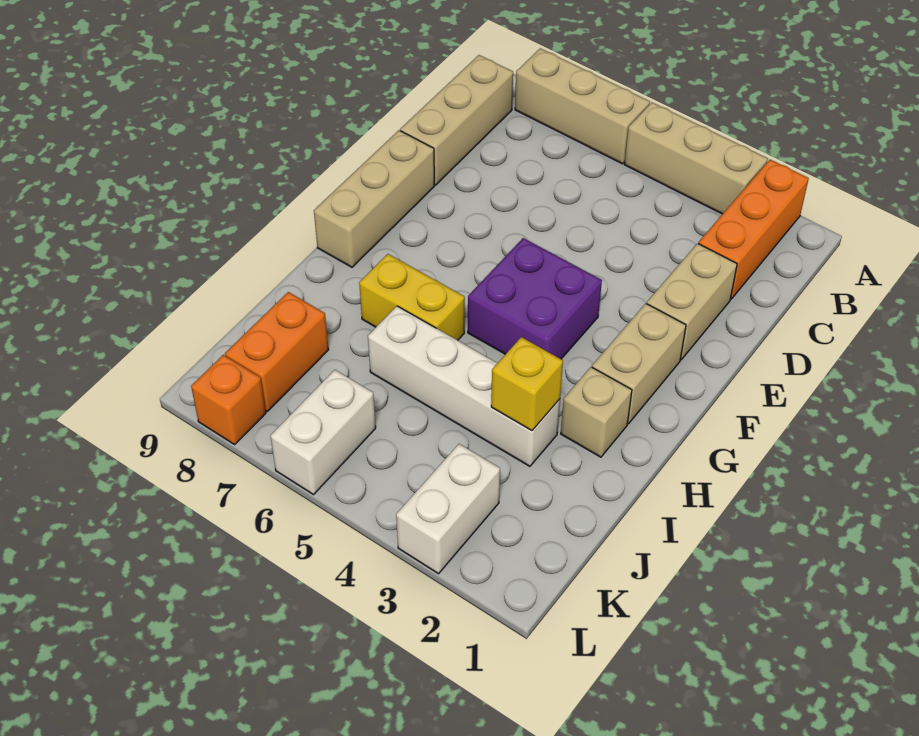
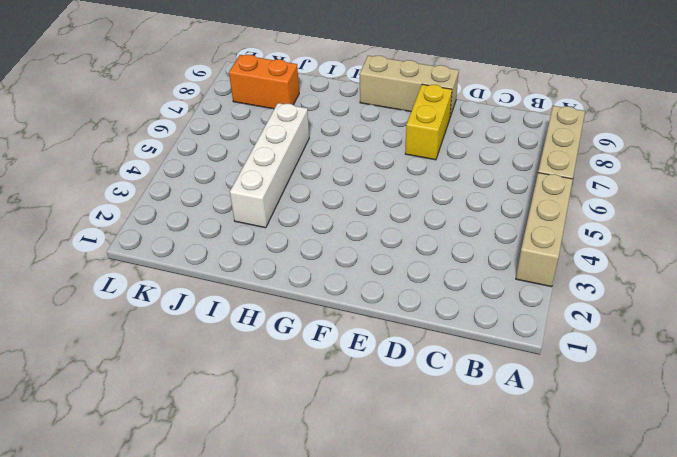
yellow 1x2 brick [405,84,452,160] -> yellow 1x2 brick moved to [359,254,465,340]
none -> orange 1x3 brick [698,160,809,299]
none -> tan 1x3 brick [400,55,513,185]
none -> tan 1x2 brick [647,243,737,360]

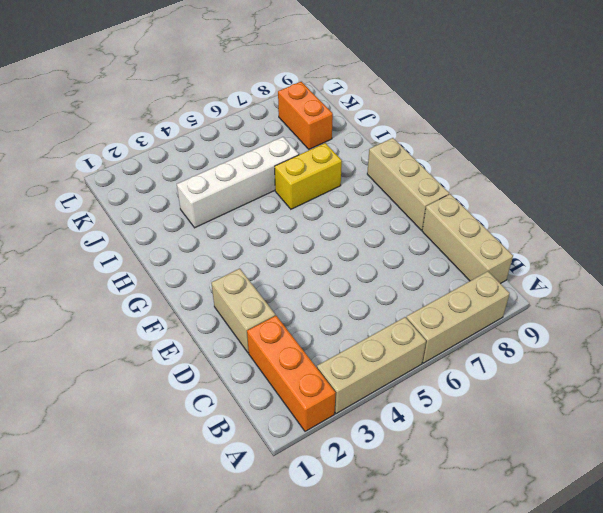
none -> tan 1x2 brick [592,303,686,424]
none -> purple 2x2 brick [468,238,602,359]
none -> tan 1x1 brick [561,367,632,457]

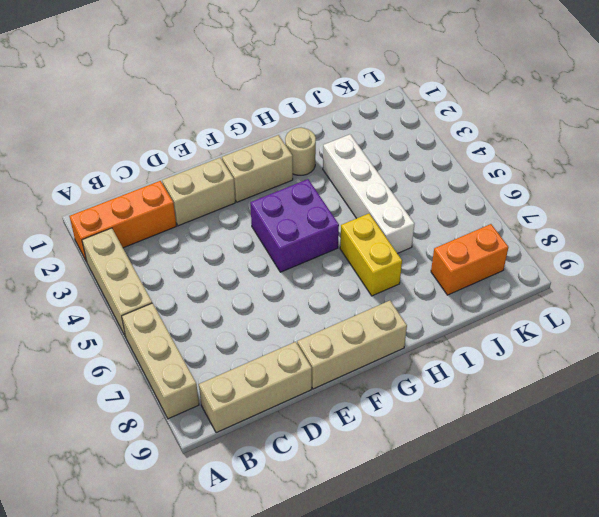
tan 1x1 round brick [285,128,316,175] -> tan 1x1 brick [561,367,632,457]
none -> white 1x2 brick [396,444,500,574]
none -> white 1x2 brick [271,370,376,495]
none -> orange 1x1 brick [191,355,266,444]

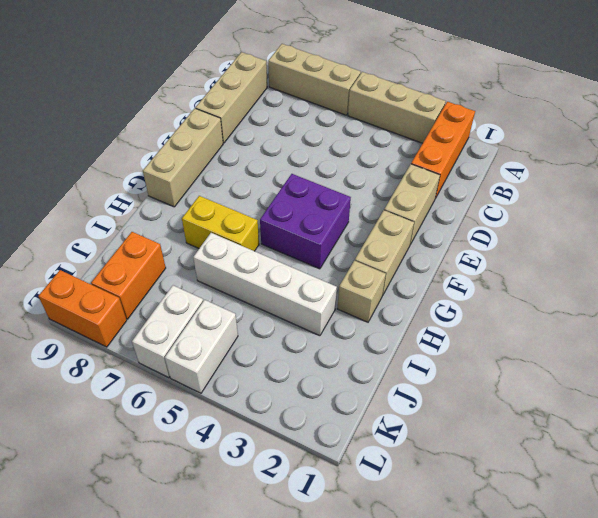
white 1x2 brick [165,300,238,393] -> white 1x2 brick moved to [396,444,500,574]
orange 1x2 brick [38,270,127,347] -> orange 1x1 brick [191,355,266,444]
none -> yellow 1x1 brick [491,337,563,431]

